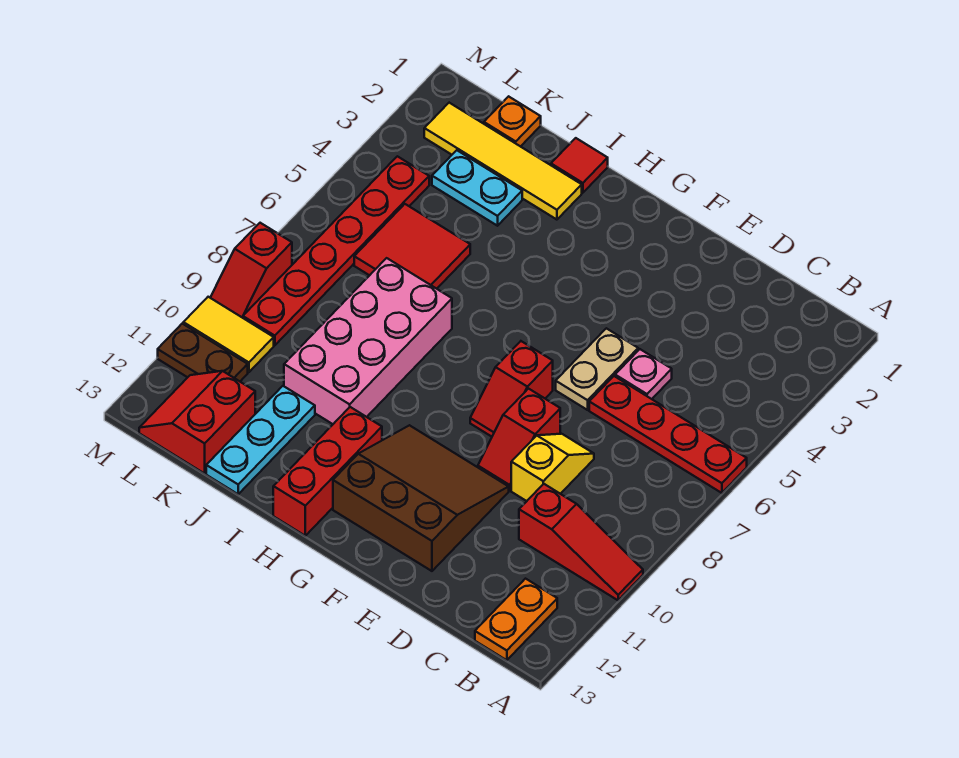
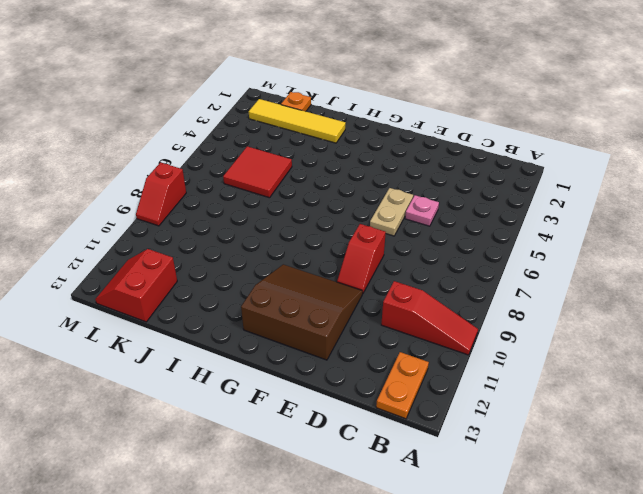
none -> red 1x4 plate [589,376,747,493]
none -> yellow 1x2 slope [511,434,594,501]
none -> red 1x2 slope [470,341,553,437]

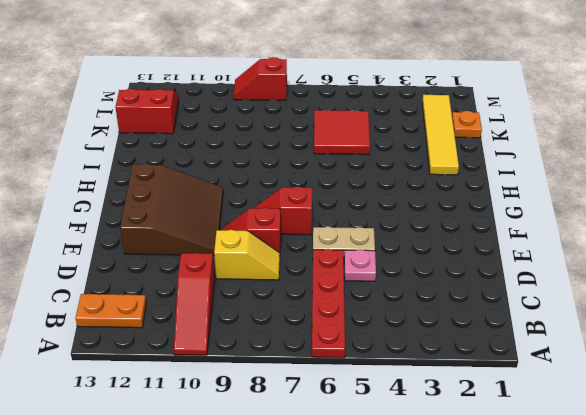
none -> red 1x3 brick [273,407,382,536]
none -> red 1x1 tile [551,138,608,193]
none -> pink 2x4 brick [284,258,452,424]

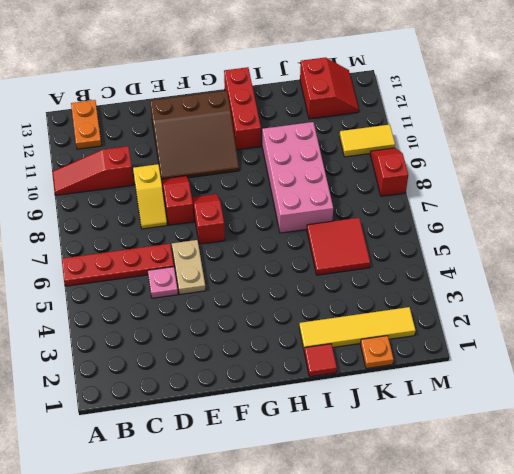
none -> cyan 1x2 plate [432,150,522,226]
none -> cyan 1x3 plate [206,386,315,494]
none -> red 1x6 plate [243,156,429,345]

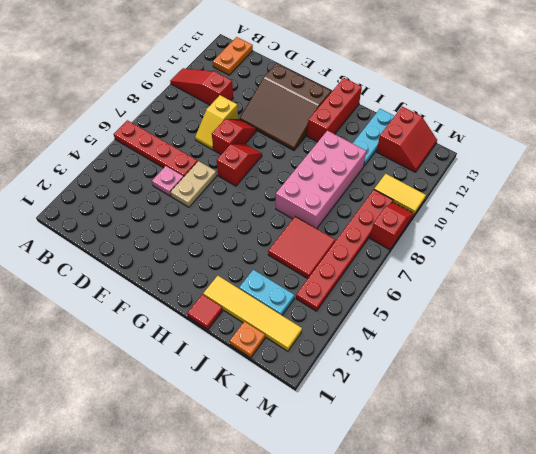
none -> brown 1x2 plate [158,324,248,381]

